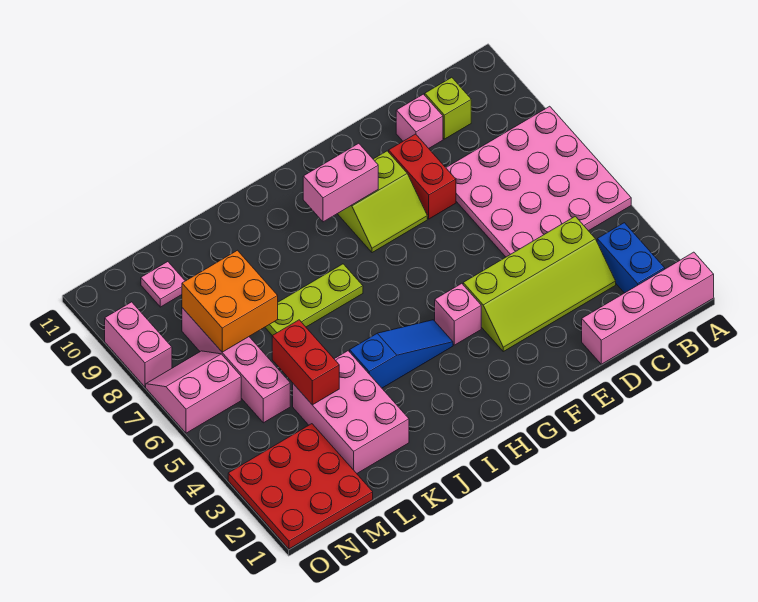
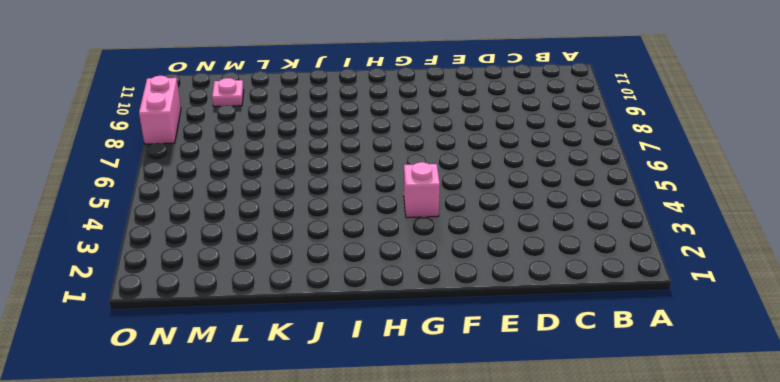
none -> pink 1x4 brick [582,252,714,364]
none -> pink 4x4 plate [446,106,631,257]
none -> blue 1x2 brick [597,223,665,293]

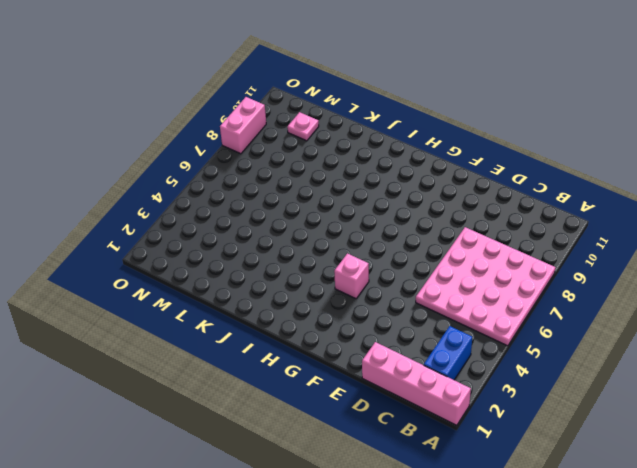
none -> lime 2x4 slope [463,216,616,352]
none -> lime 1x1 brick [425,77,471,139]
none -> pink 1x1 brick [396,94,443,148]

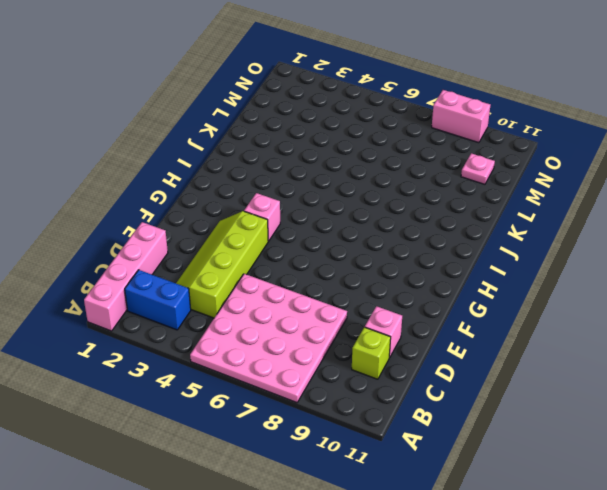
none -> red 1x2 brick [389,134,456,219]
none -> lime 2x2 slope [338,151,427,253]
none -> blue 1x3 slope [350,320,453,388]

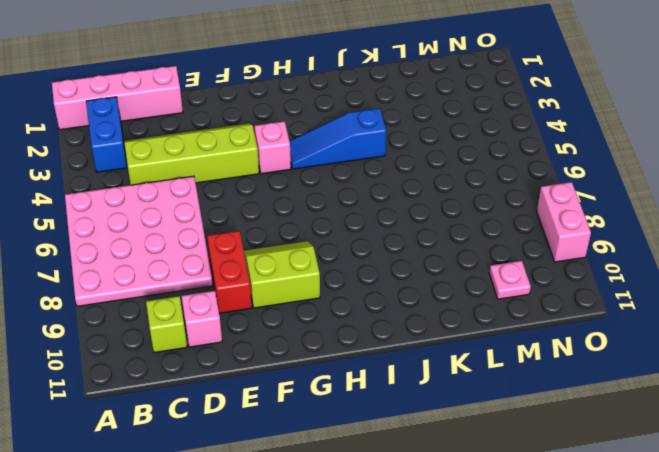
none -> lime 1x3 plate [265,264,363,336]
none -> pink 2x3 brick [293,351,409,473]
none -> red 3x3 plate [228,424,373,549]

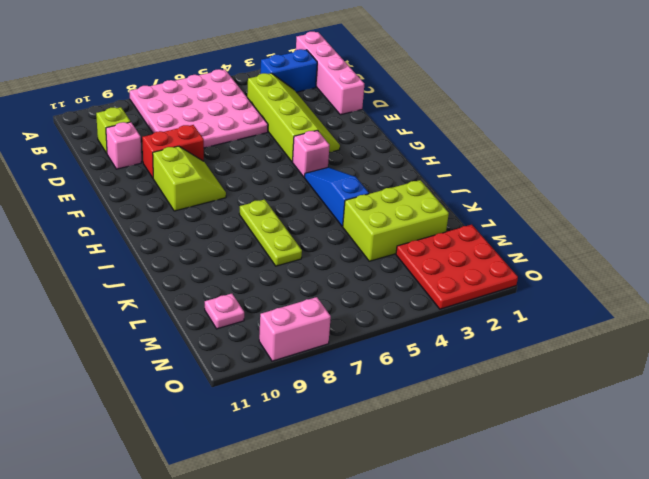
lime 2x3 brick [343,180,449,261] -> pink 2x3 brick [293,351,409,473]
none -> pink 1x4 brick [182,308,290,423]
none -> pink 2x2 slope [146,351,241,433]
none -> pink 1x2 brick [303,143,378,222]

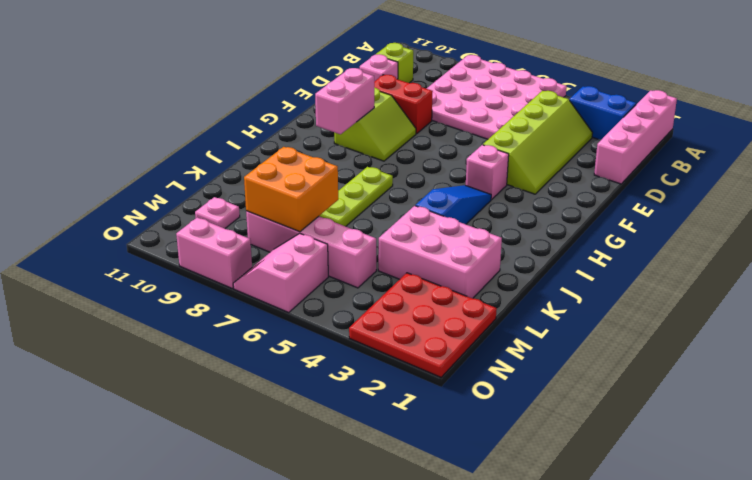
none -> red 1x2 brick [272,320,339,405]

